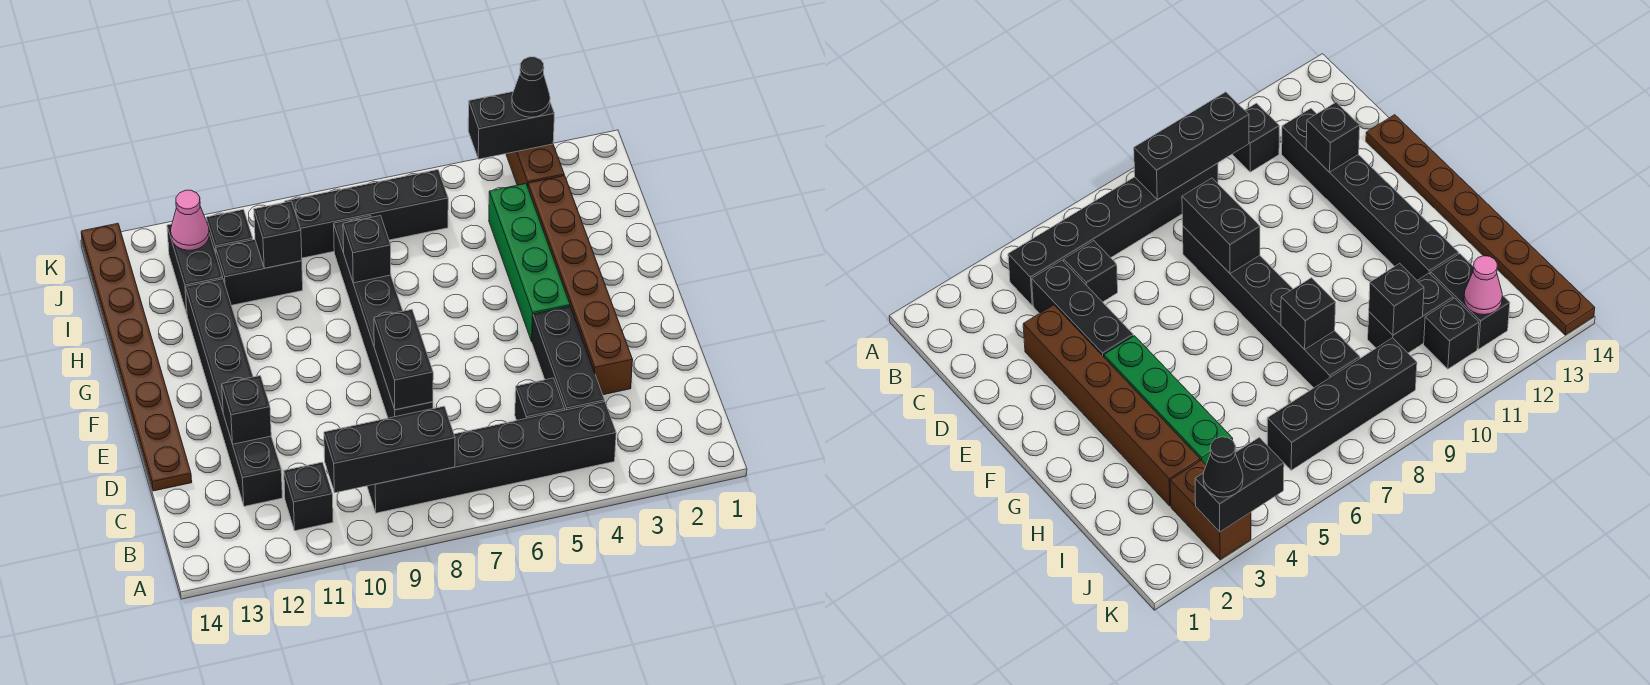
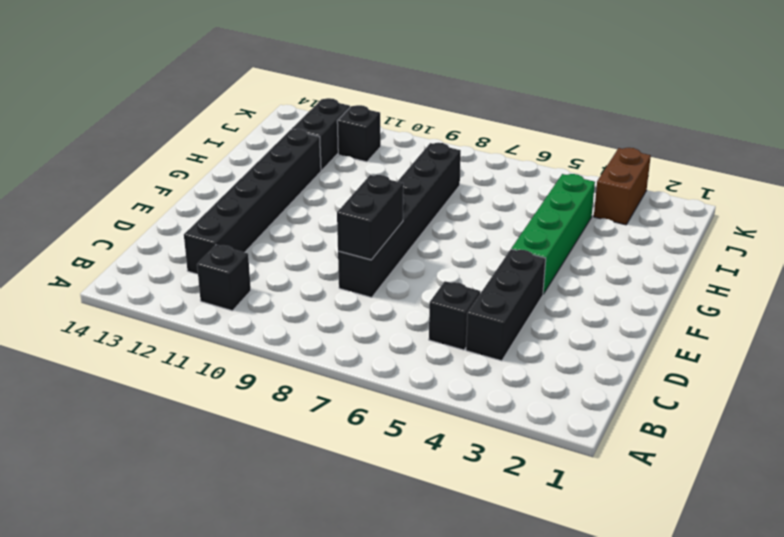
none -> black 1x6 brick [367,402,616,513]
none -> brown 1x6 brick [528,176,633,395]
none -> brown 1x8 plate [81,223,192,491]

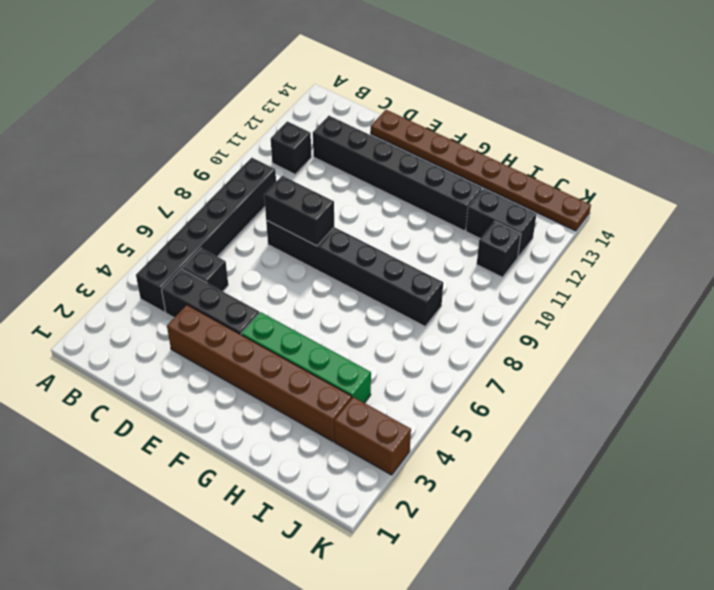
none -> black 1x2 brick [216,240,303,305]
none -> black 1x4 brick [285,170,448,258]
none -> black 1x3 brick [324,406,455,493]

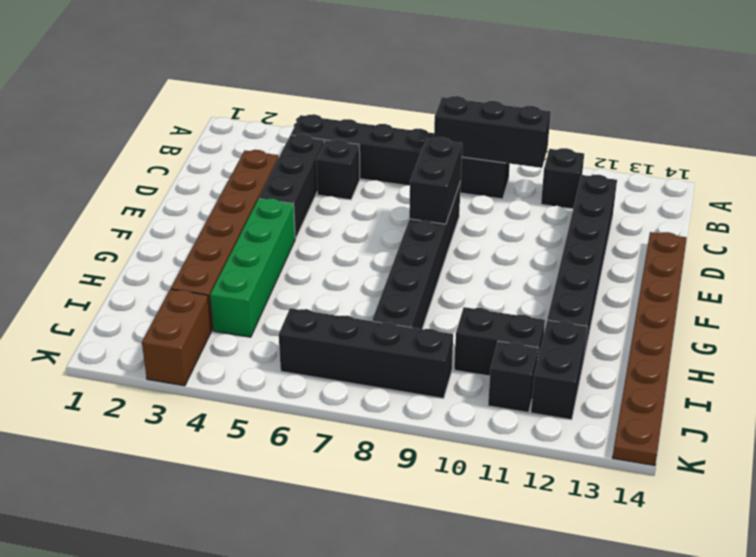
none -> black 1x1 brick [222,376,271,444]
none -> black 1x1 brick [343,216,391,283]
none -> black 1x1 brick [254,201,302,268]

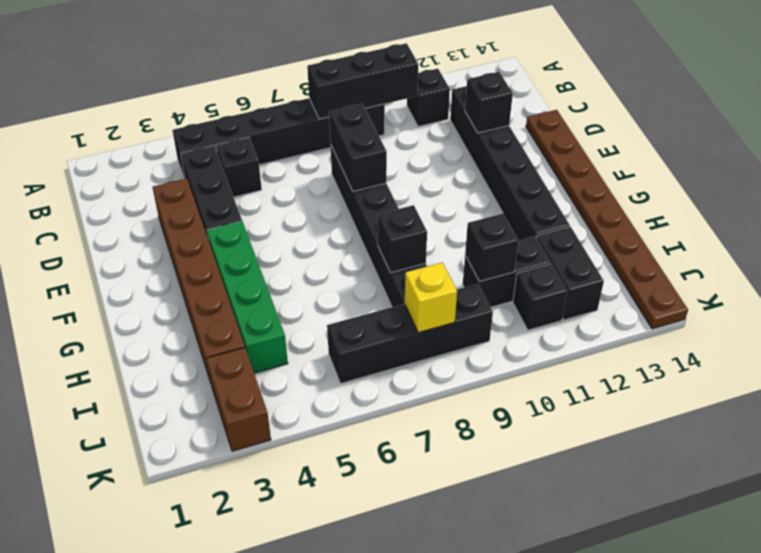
yellow 1x1 brick [405,262,457,333] -> none
none -> pink 1x1 cone [171,190,209,250]
none -> black 1x2 brick [468,92,554,159]
none -> black 1x1 cone [512,57,550,117]

